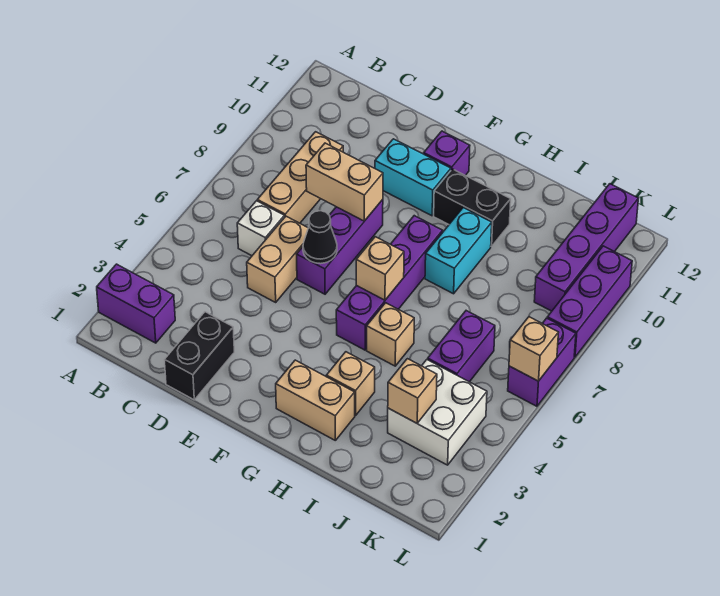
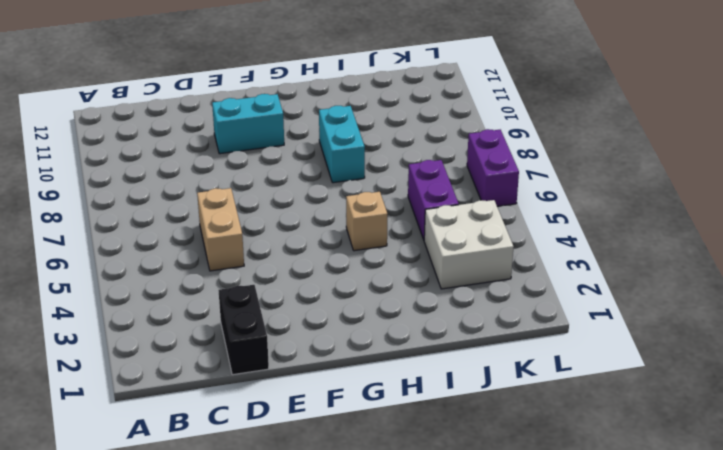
none -> purple 1x2 brick [97,264,175,343]
none -> white 1x1 brick [237,201,284,256]
none -> tan 1x3 brick [257,132,343,223]

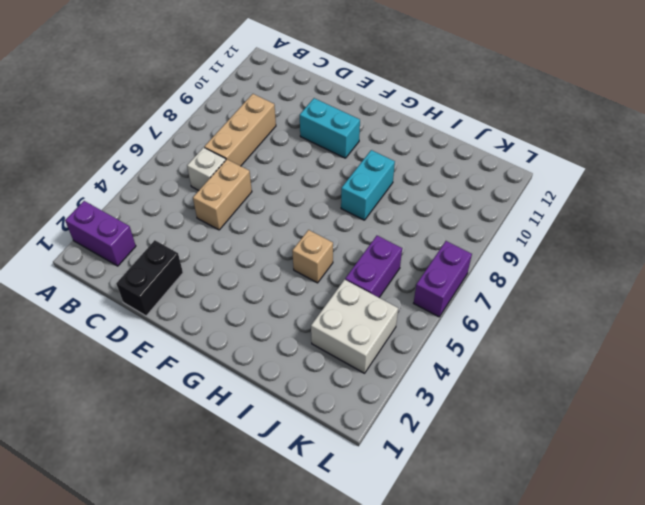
none -> purple 1x3 brick [297,200,383,294]
none -> purple 1x1 brick [424,131,470,175]
none -> tan 1x2 brick [276,360,355,440]

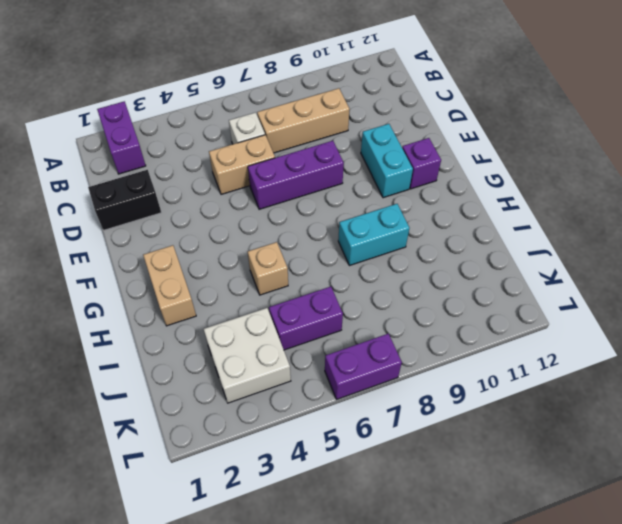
none -> purple 1x4 brick [336,216,443,350]
none -> black 1x2 brick [434,169,511,246]
none -> tan 1x1 brick [326,352,375,416]

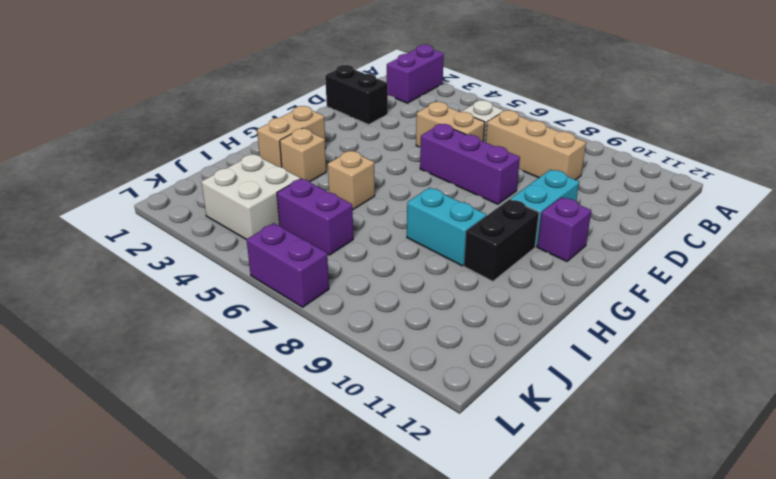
none -> purple 1x4 brick [336,216,443,350]
none -> purple 1x4 brick [534,184,638,311]
none -> purple 1x3 brick [547,246,632,357]

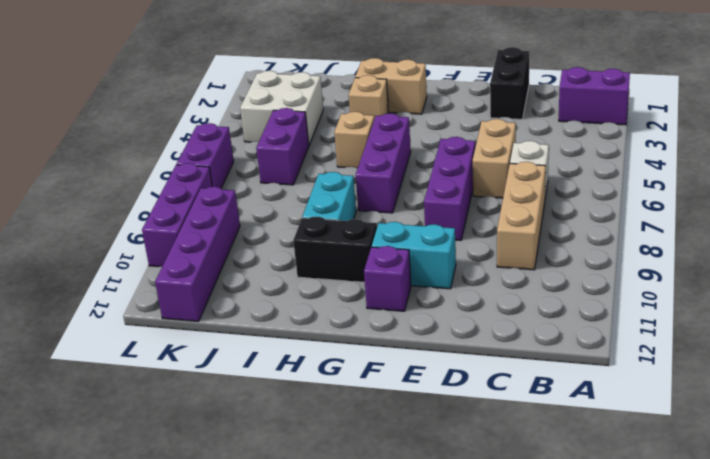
purple 1x3 brick [356,113,411,213] -> purple 1x4 brick [336,216,443,350]
none -> tan 1x2 brick [306,143,383,221]
none -> black 1x1 cone [303,211,337,264]
none -> tan 1x1 brick [356,237,404,300]

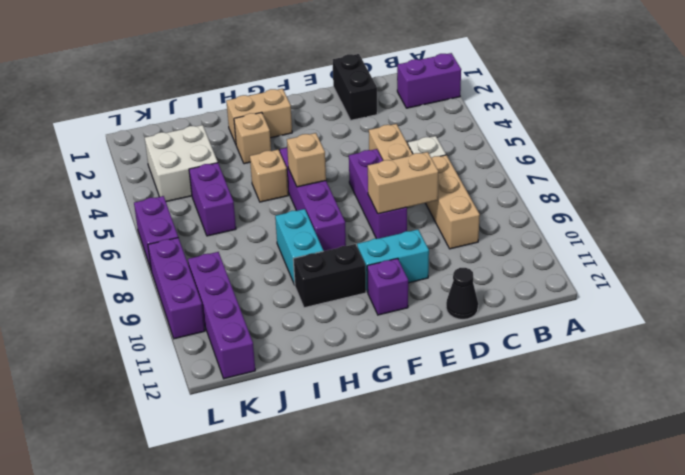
black 1x1 cone [446,268,478,320] -> black 1x1 cone moved to [303,211,337,264]
none -> tan 1x1 brick [388,359,437,423]
none -> tan 1x1 brick [509,317,558,381]

